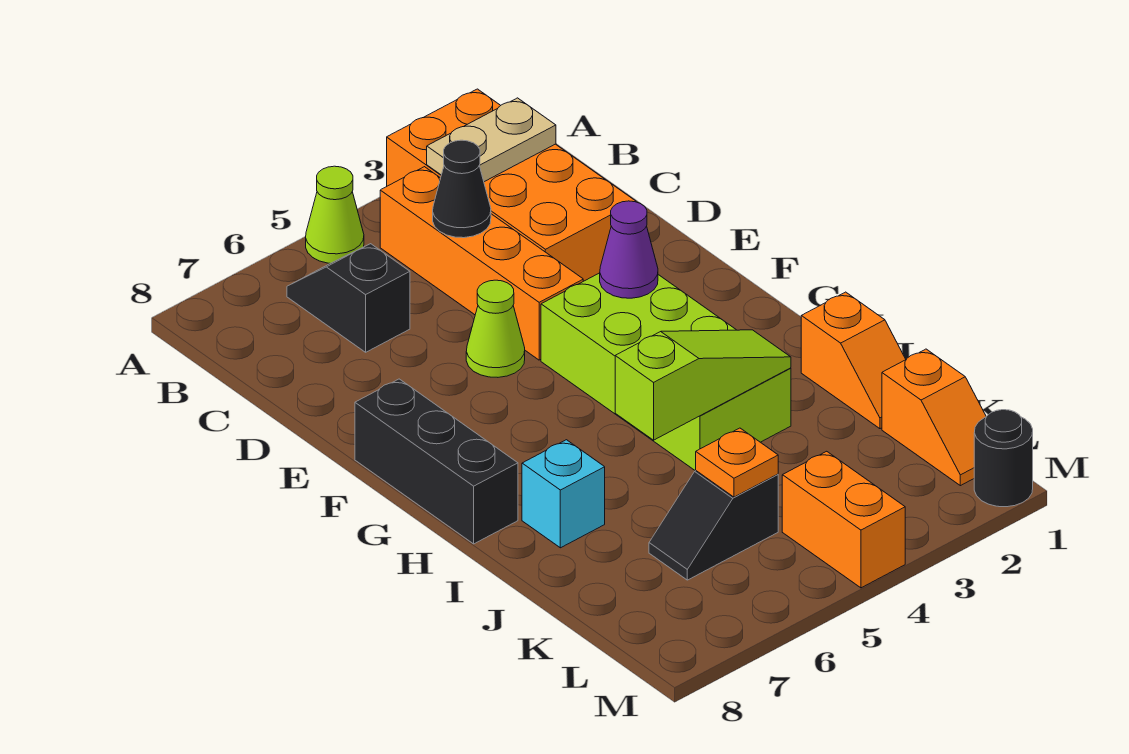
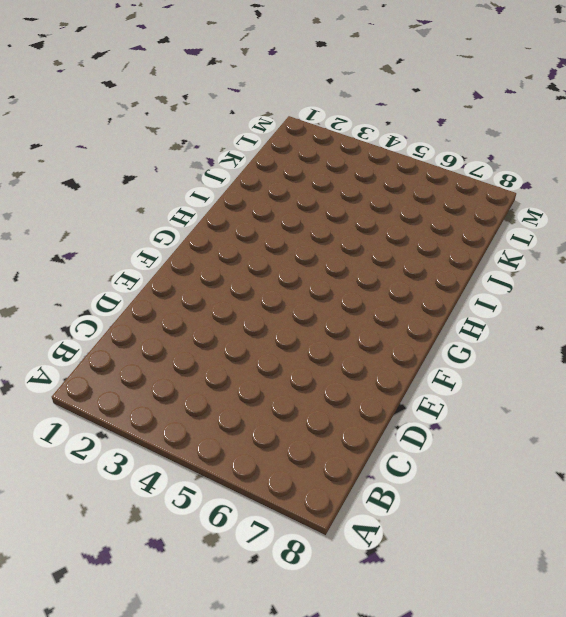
none -> orange 2x4 brick [387,89,636,281]
none -> lime 1x1 cone [306,166,364,263]
none -> orange 1x4 brick [380,167,583,360]

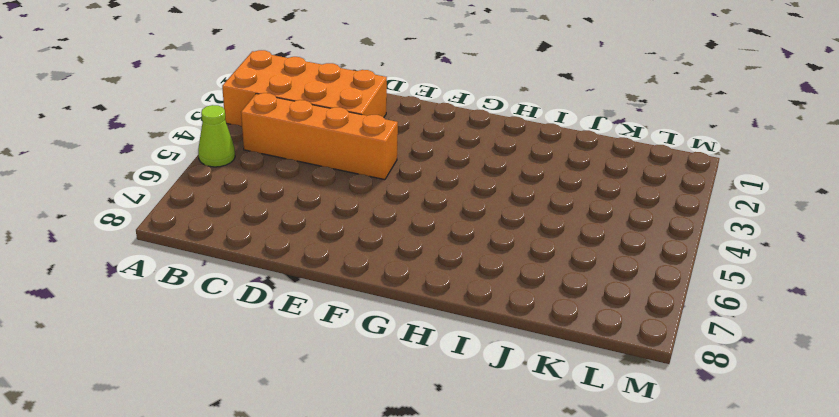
none -> black 1x2 slope [287,244,410,352]
none -> lime 1x1 cone [466,280,525,377]
none -> lime 2x4 brick [541,273,791,471]

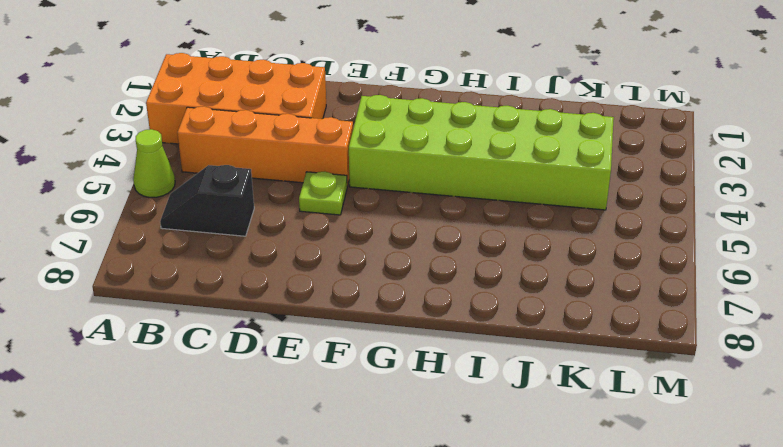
lime 1x1 plate [299,171,347,215] -> lime 1x1 cone [466,280,525,377]
lime 2x6 brick [349,95,614,210] -> lime 2x4 brick [541,273,791,471]
none -> black 1x3 brick [355,379,518,544]
none -> orange 1x2 slope [801,292,906,429]
none -> cyan 1x1 brick [522,440,605,548]

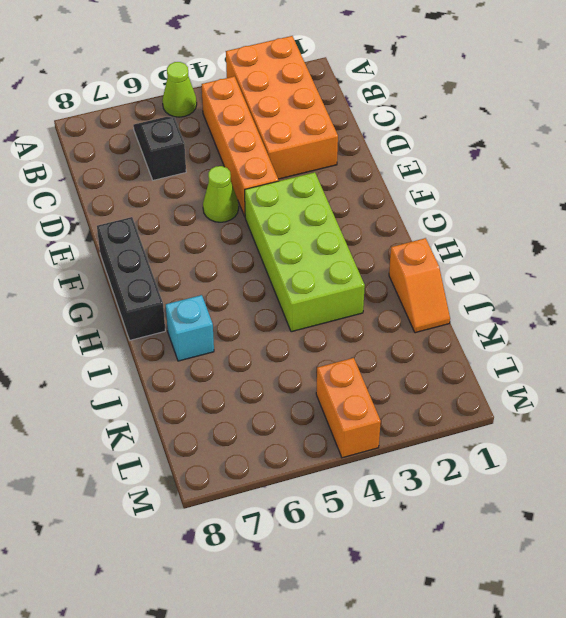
none -> orange 1x2 slope [882,349,986,486]
none -> black 1x2 slope [649,471,778,580]
none -> black 1x1 round brick [974,410,1033,507]

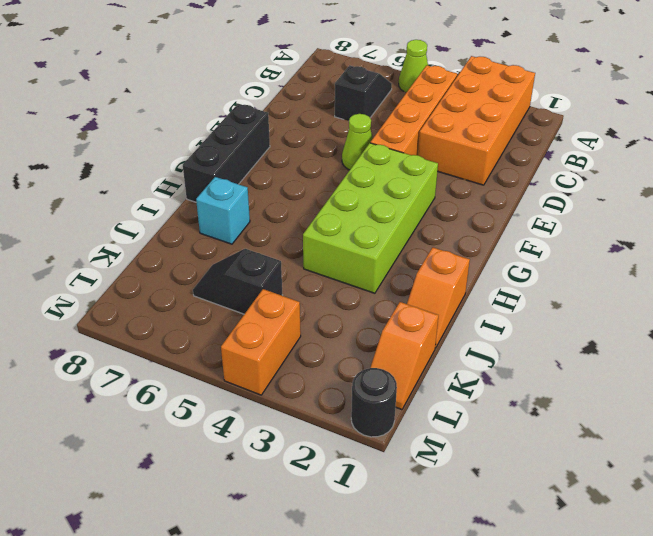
none -> tan 1x2 plate [427,98,556,182]
none -> black 1x1 cone [433,140,491,238]
none -> purple 1x1 cone [600,201,658,298]

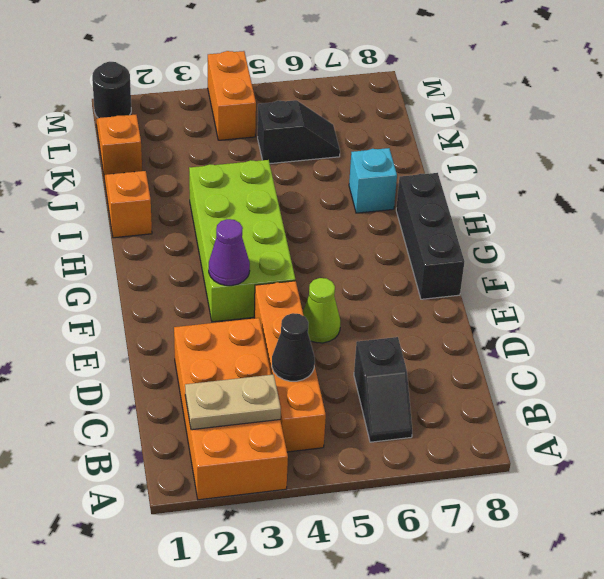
none -> lime 1x1 cone [306,166,364,263]
none -> lime 1x3 slope [615,330,791,440]
none -> orange 1x1 plate [696,428,778,497]

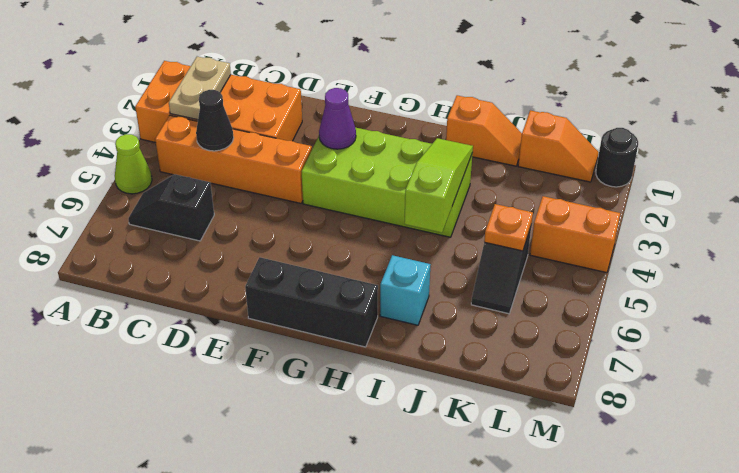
none -> lime 1x1 cone [466,280,525,377]

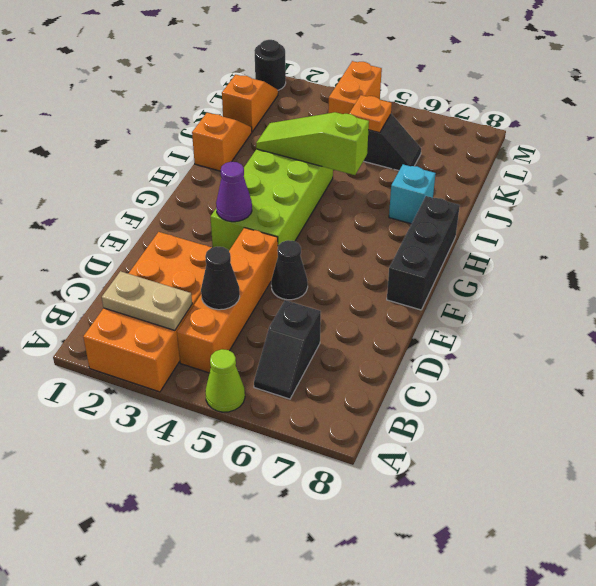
black 1x1 cone [271,240,308,300] -> lime 1x1 cone [466,280,525,377]

